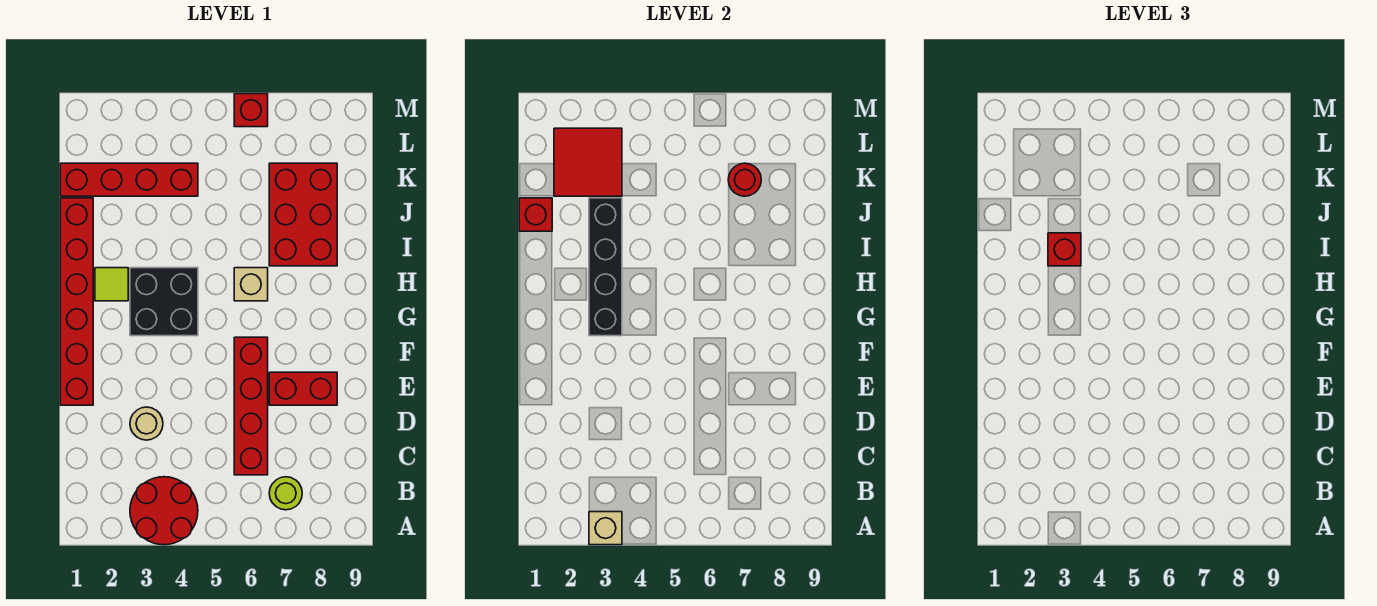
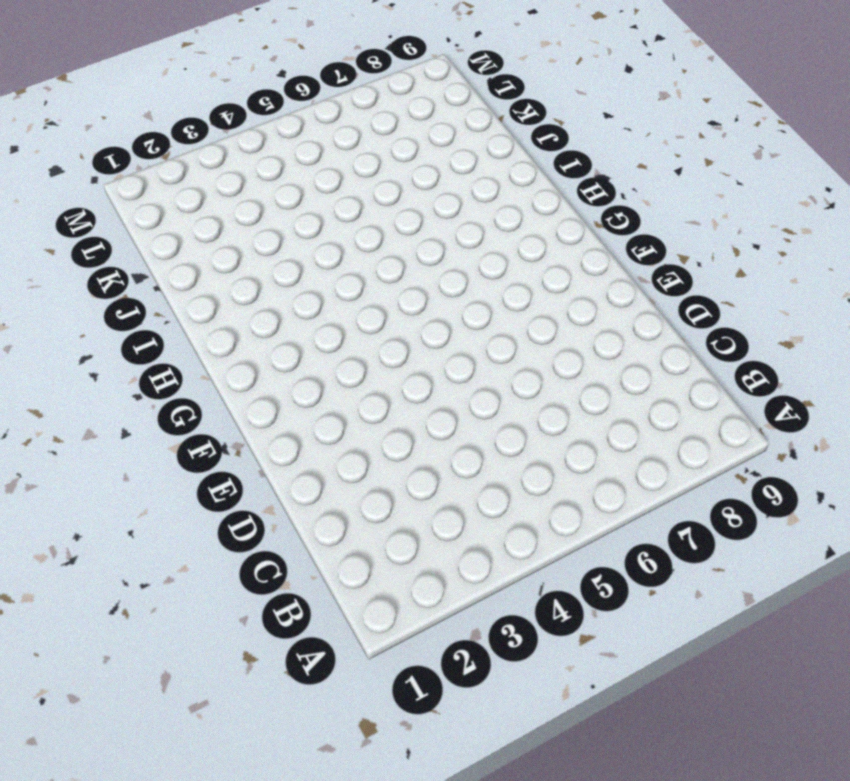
none -> red 2x2 round brick [130,477,198,545]
none -> lime 1x1 round brick [269,477,302,510]
none -> red 1x4 brick [234,337,268,475]

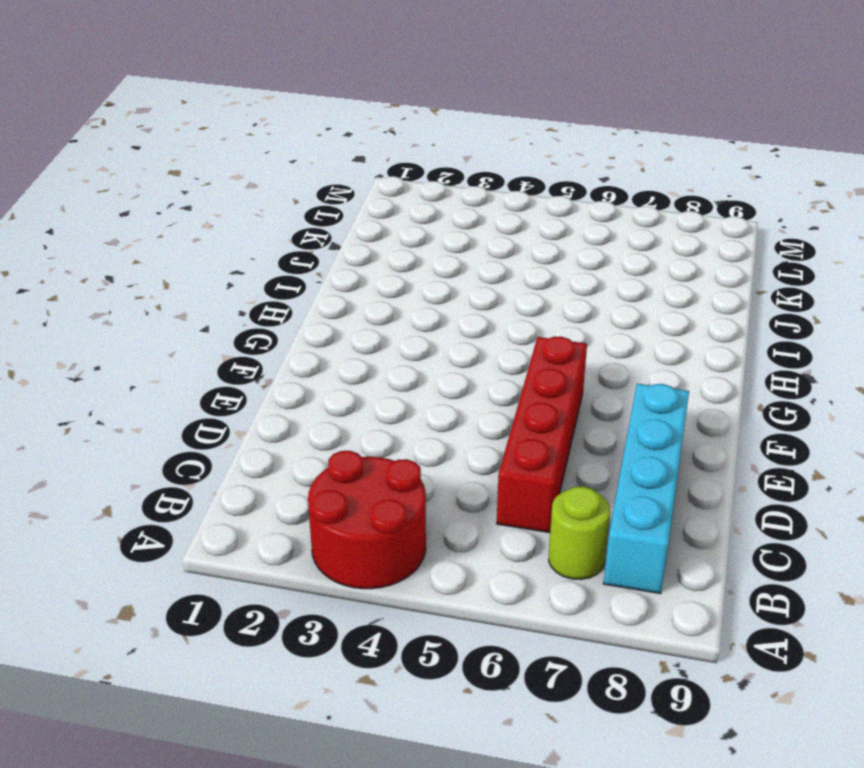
cyan 1x4 brick [604,384,689,594] -> red 1x2 brick [269,372,337,405]
none -> tan 1x1 round brick [130,407,163,440]
none -> red 1x6 brick [60,198,93,405]
none -> black 2x2 brick [130,268,198,336]

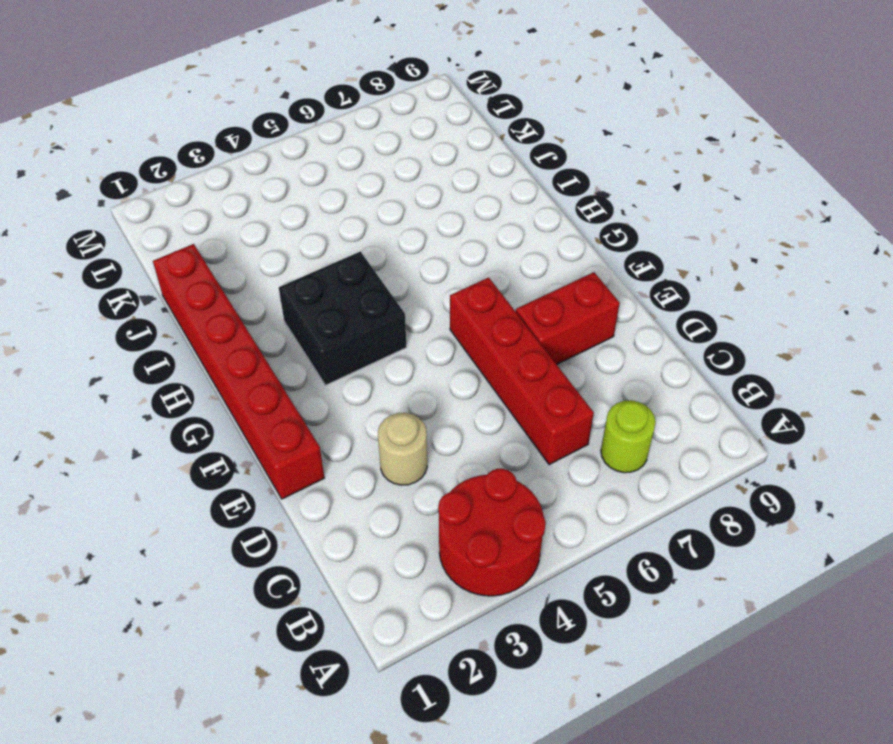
none -> lime 1x1 tile [95,268,128,301]
none -> tan 1x1 brick [234,268,268,301]
none -> red 2x3 brick [269,163,337,266]

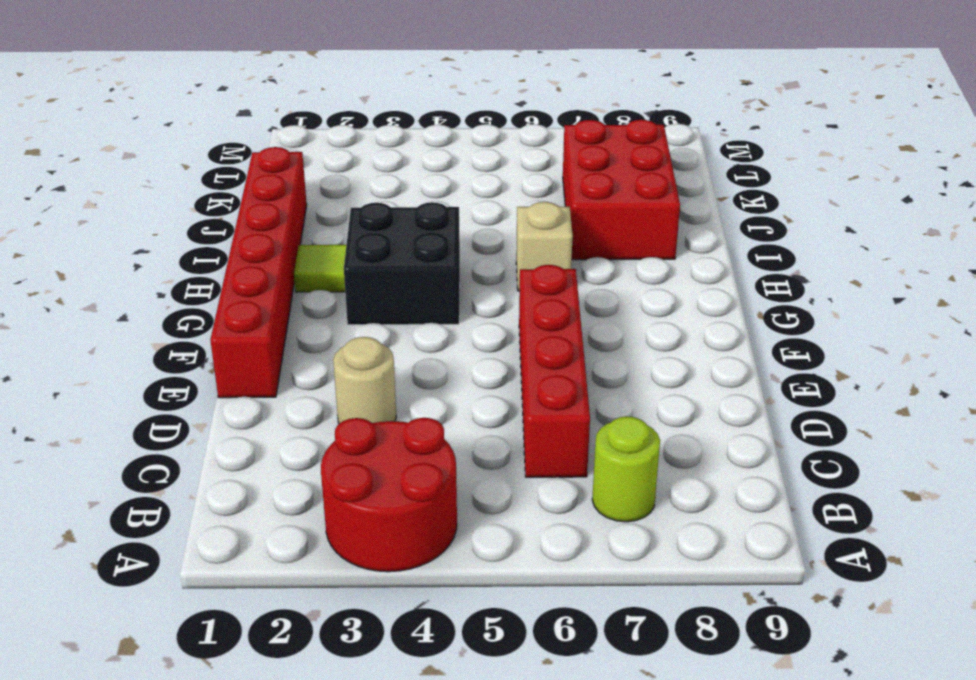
none -> red 1x2 brick [269,372,337,405]
none -> red 1x4 brick [60,163,198,196]
none -> red 1x1 brick [234,94,268,127]

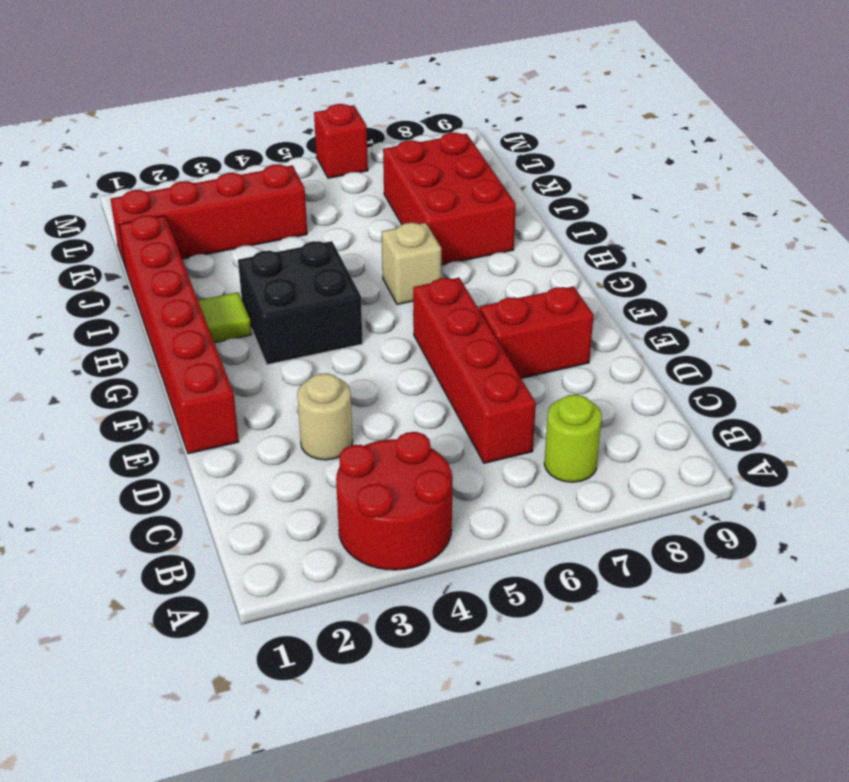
none -> tan 1x1 brick [589,512,622,545]
none -> black 1x4 brick [589,198,622,336]
none -> red 1x1 brick [519,198,552,231]

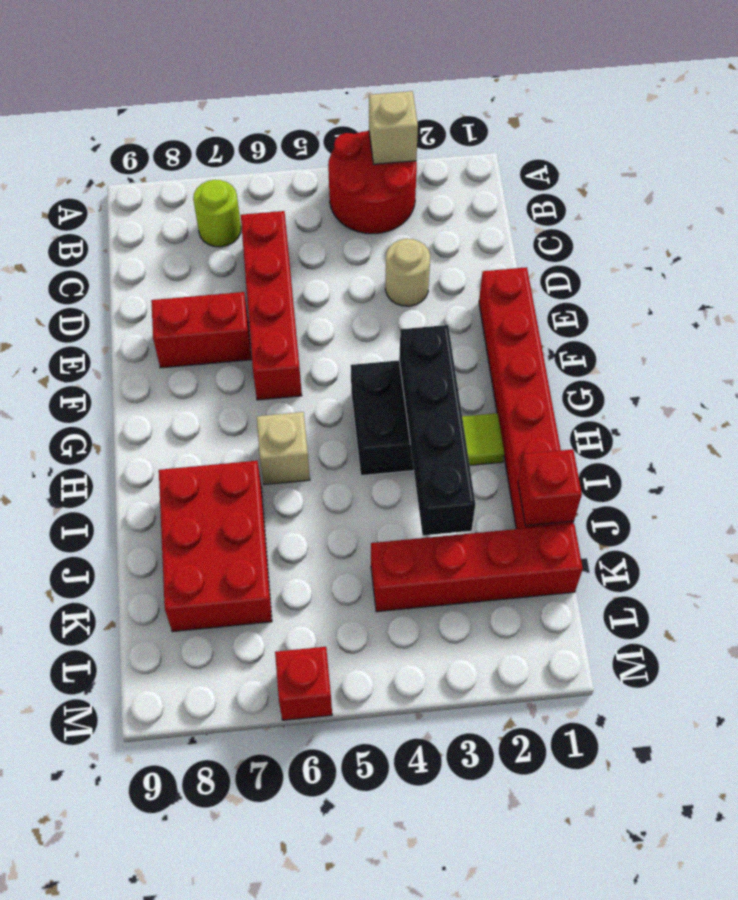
none -> red 2x2 tile [554,128,622,196]
none -> red 1x1 round brick [728,163,761,196]
none -> red 1x1 brick [1048,233,1081,266]

